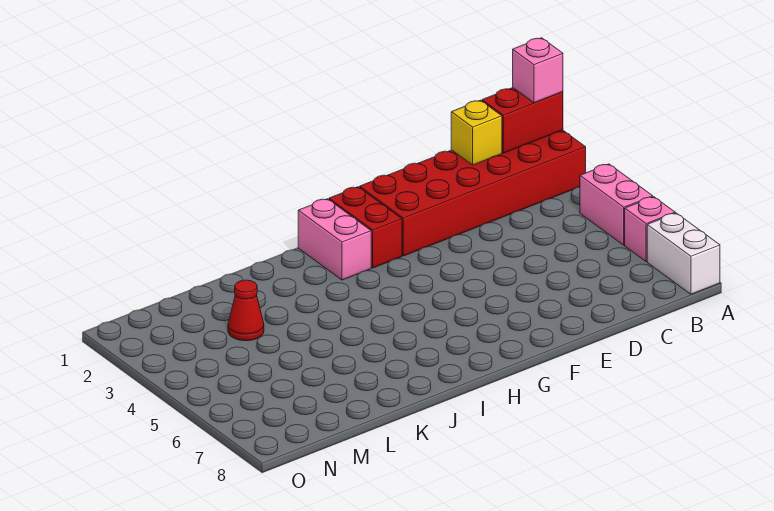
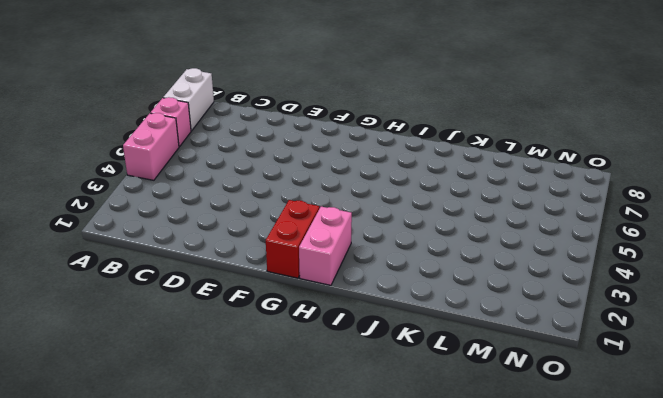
none -> red 2x6 brick [360,130,586,256]
none -> red 1x1 cone [228,280,264,341]

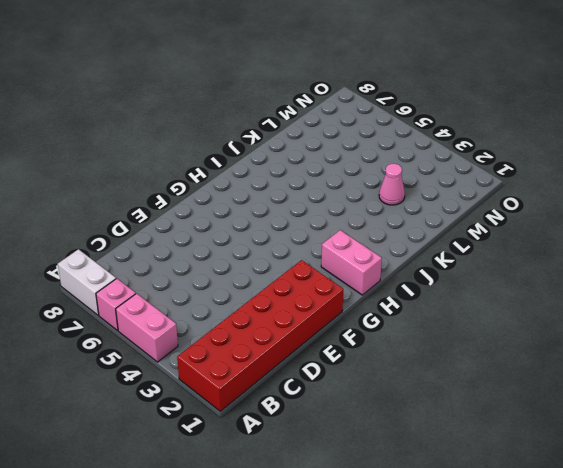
pink 1x1 cone [379,164,405,205] -> red 1x1 cone [228,280,264,341]
none -> red 1x2 brick [329,187,402,268]
none -> red 1x2 brick [482,88,563,153]

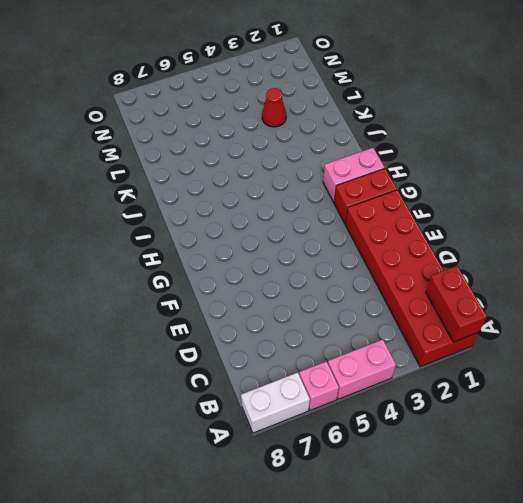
none -> yellow 1x1 brick [451,100,502,165]
none -> pink 1x1 brick [513,38,563,103]

